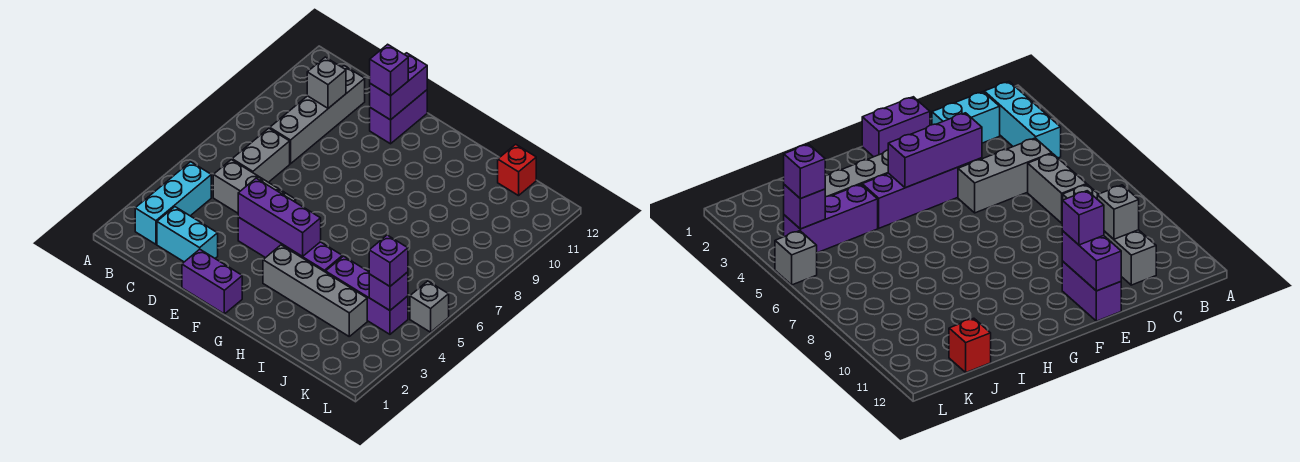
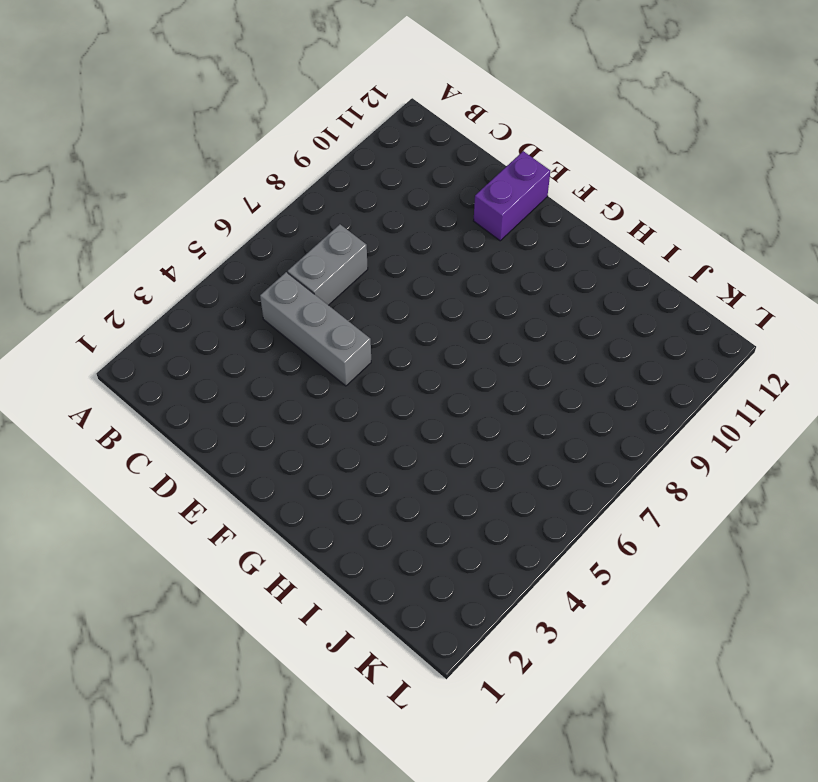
none -> cyan 1x3 brick [135,162,211,244]
none -> cyan 1x2 brick [157,207,218,262]
none -> grey 1x4 brick [270,66,365,164]

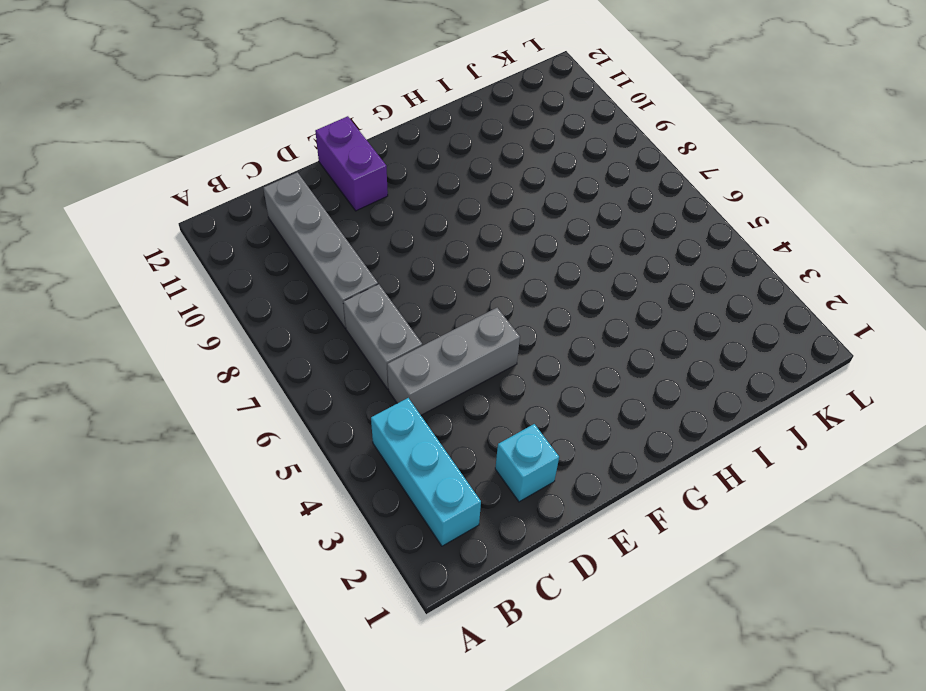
cyan 1x1 brick [495,424,559,502] -> cyan 1x2 brick [157,207,218,262]
none -> purple 1x2 brick [182,249,242,314]
none -> purple 1x4 brick [238,217,342,272]
none -> grey 1x4 brick [263,245,367,336]

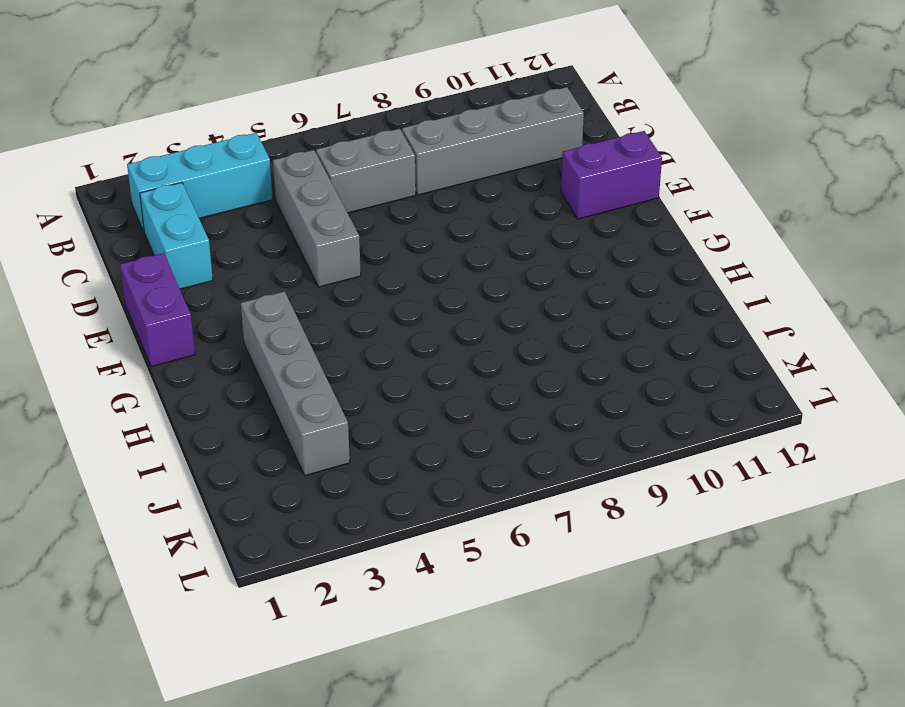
none -> purple 1x4 brick [238,217,342,272]
none -> purple 1x3 brick [326,256,408,334]
none -> red 1x1 brick [498,144,536,196]

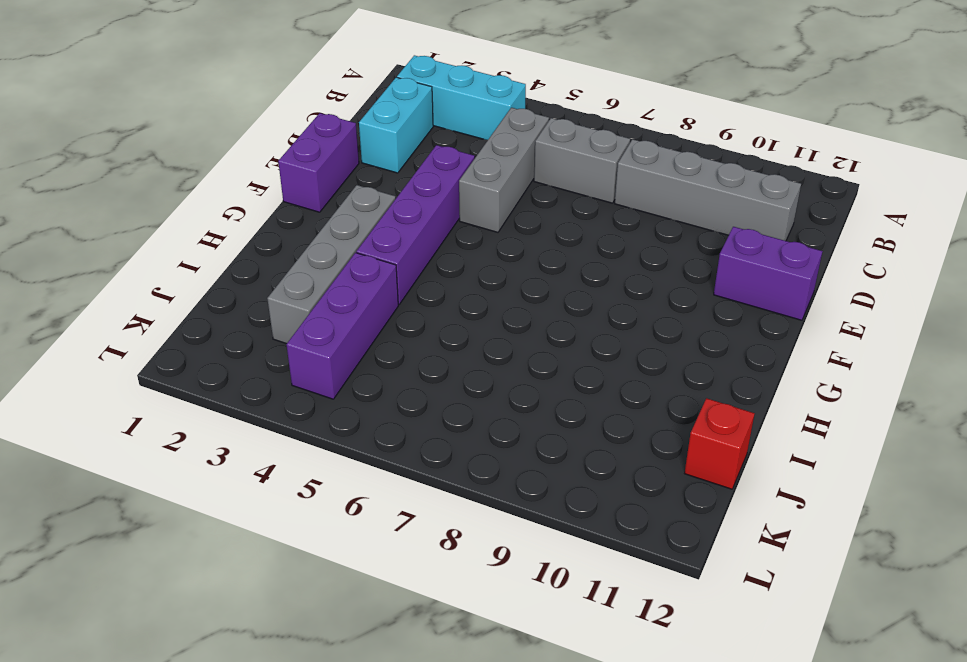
none -> grey 1x1 brick [410,281,449,332]
none -> grey 1x1 brick [307,57,346,108]
none -> purple 1x3 brick [238,178,321,257]

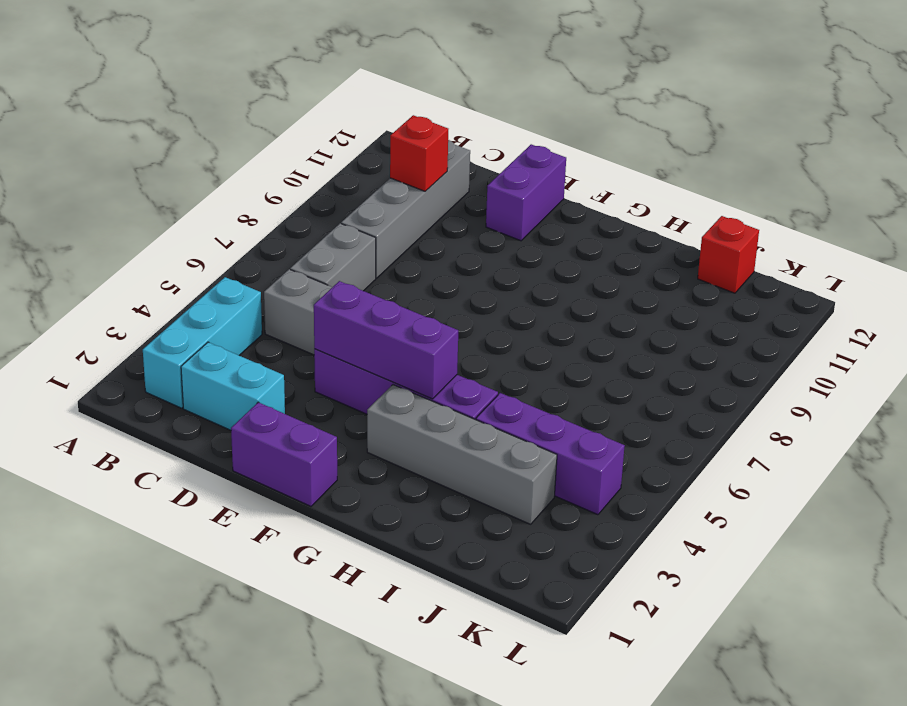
red 1x1 brick [390,115,448,191] -> grey 1x1 brick [307,57,346,108]
none -> grey 1x1 brick [410,281,449,332]
none -> purple 1x2 brick [370,53,427,120]
none -> purple 1x1 brick [369,272,408,310]

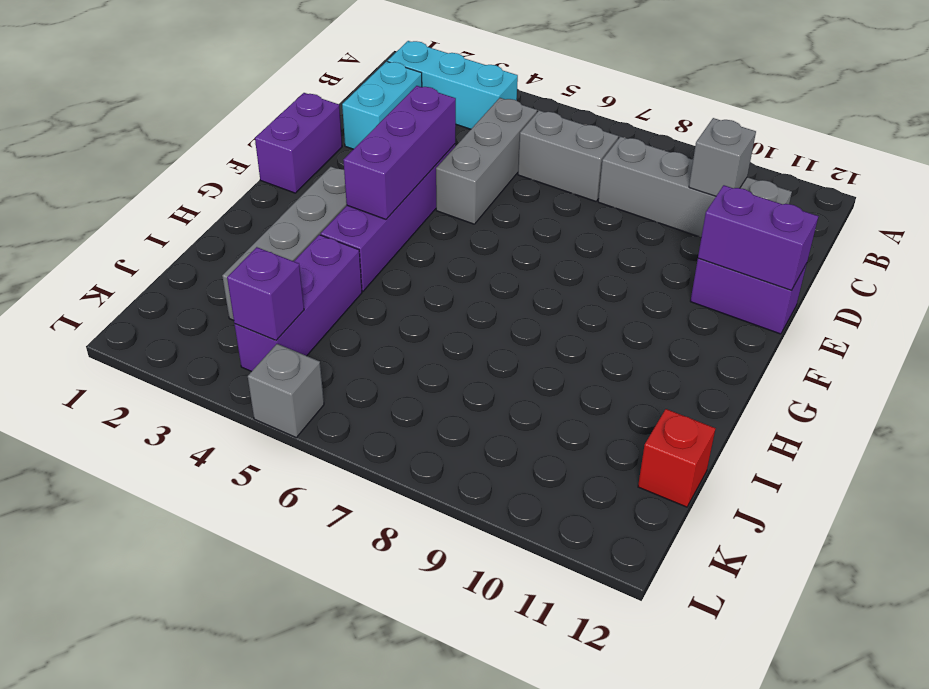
none -> purple 1x1 brick [370,44,408,96]
none -> purple 1x1 brick [369,235,408,286]

